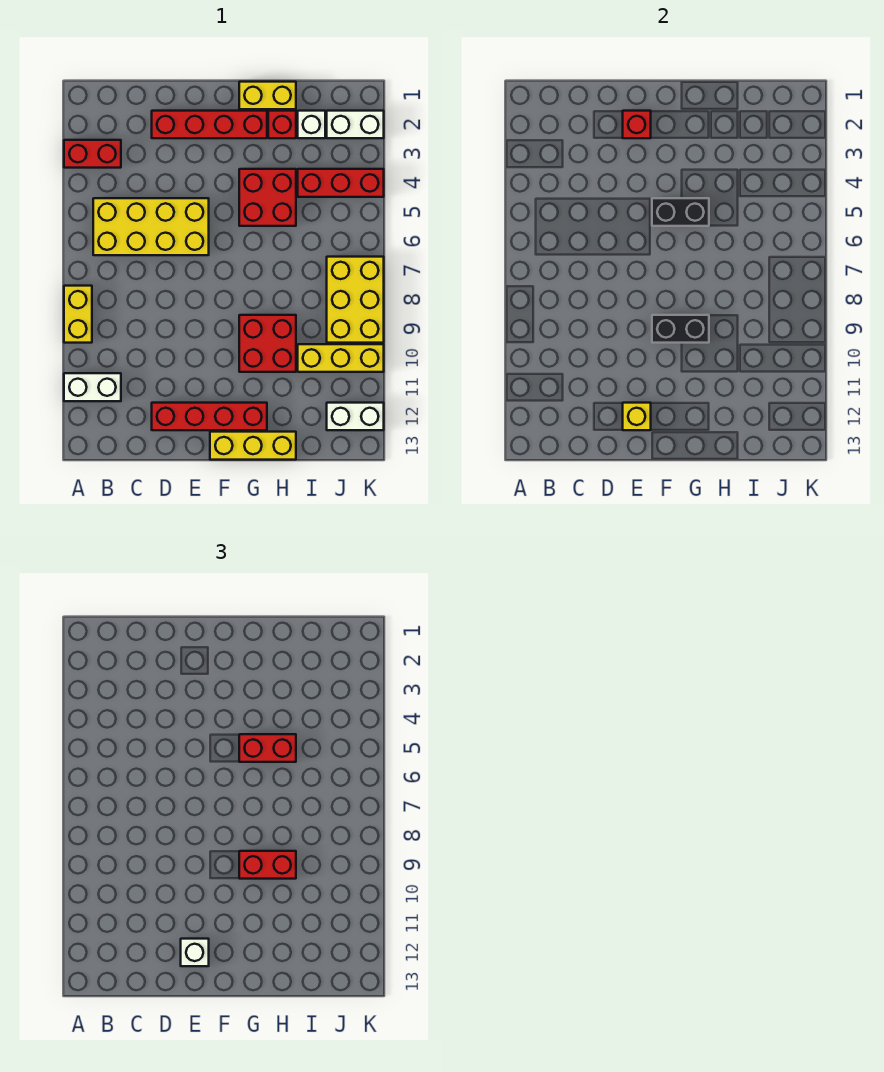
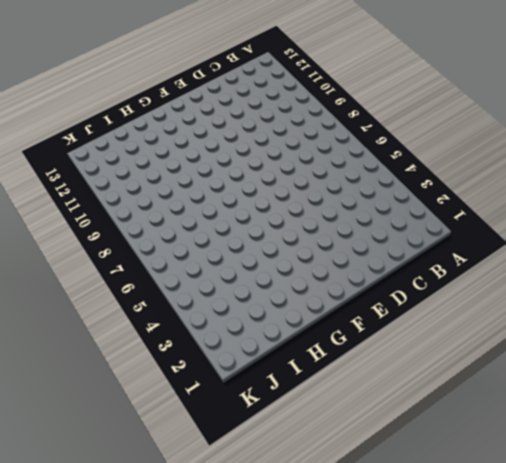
none -> red 1x2 brick [64,140,121,168]
none -> yellow 1x2 brick [64,286,92,343]
none -> white 1x2 brick [64,373,121,401]

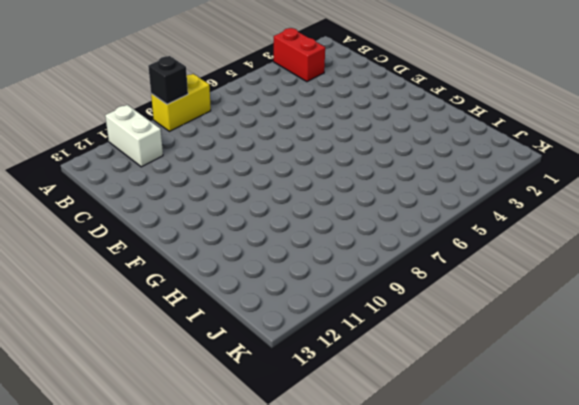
black 1x1 brick [148,56,188,104] -> none
none -> yellow 2x4 brick [93,198,209,255]
none -> red 1x4 brick [152,111,267,138]
none -> red 1x4 brick [152,403,267,430]

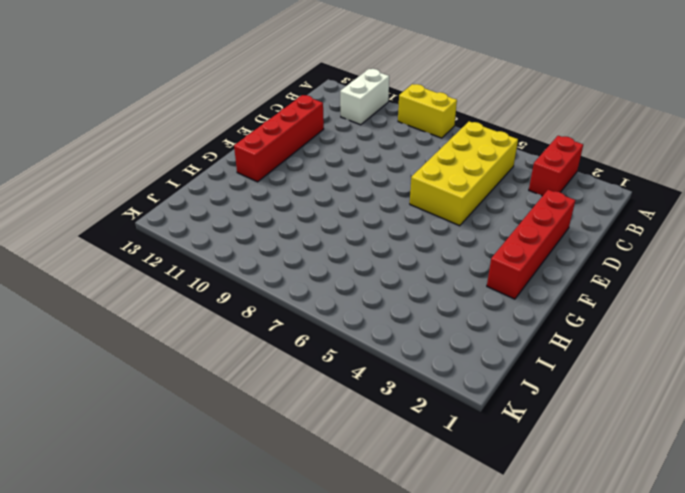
none -> yellow 1x3 brick [210,432,296,460]
none -> yellow 1x2 brick [239,82,296,109]
none -> red 2x2 brick [239,169,296,226]

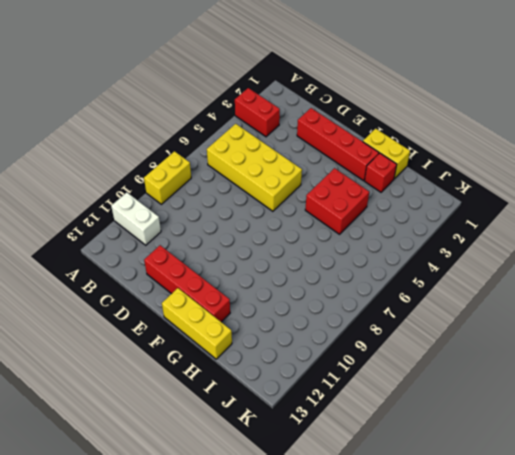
none -> red 2x2 brick [239,315,296,372]
none -> white 1x1 brick [298,111,325,138]
none -> red 1x3 brick [298,169,384,197]

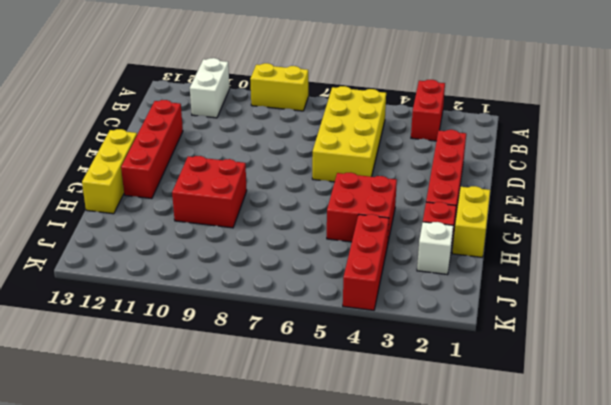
none -> yellow 1x3 brick [298,344,384,372]
none -> white 1x2 brick [327,111,384,138]
none -> yellow 2x3 brick [327,257,384,343]

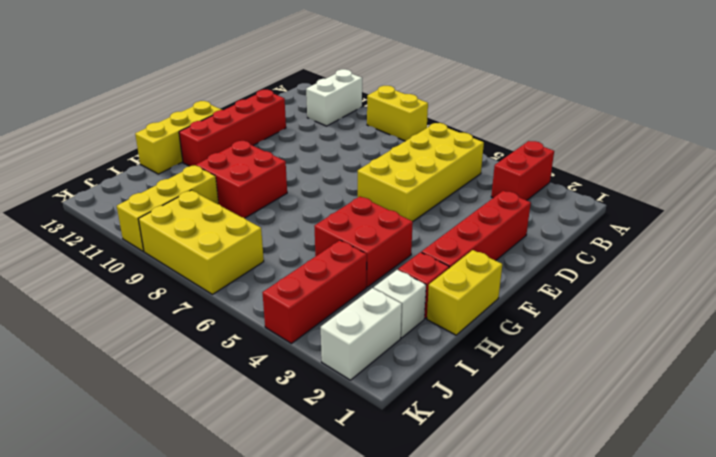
none -> white 1x2 brick [327,403,384,430]
none -> red 1x1 brick [623,111,651,138]
none -> yellow 1x1 brick [623,403,651,430]

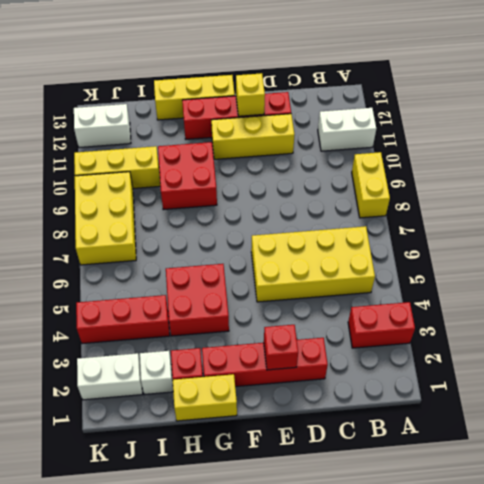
yellow 1x3 brick [211,114,294,159] -> none
none -> black 1x2 brick [652,198,709,226]
none -> black 1x2 brick [652,315,709,343]
none -> white 1x1 brick [181,939,209,966]

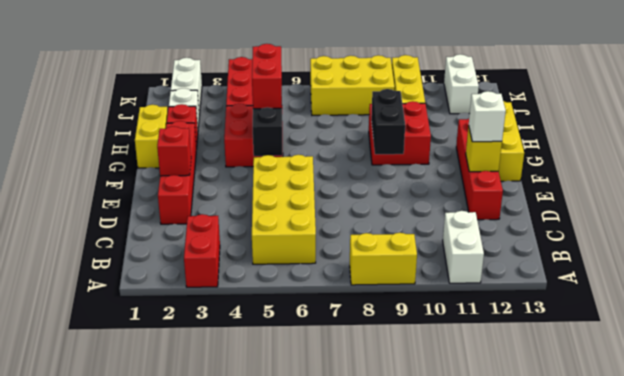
none -> red 1x2 brick [239,851,296,879]

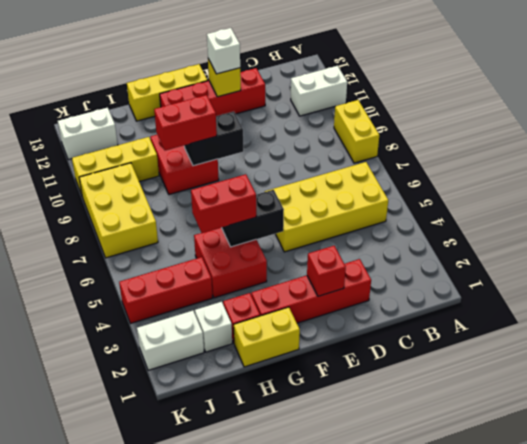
none -> red 1x2 brick [64,140,121,168]

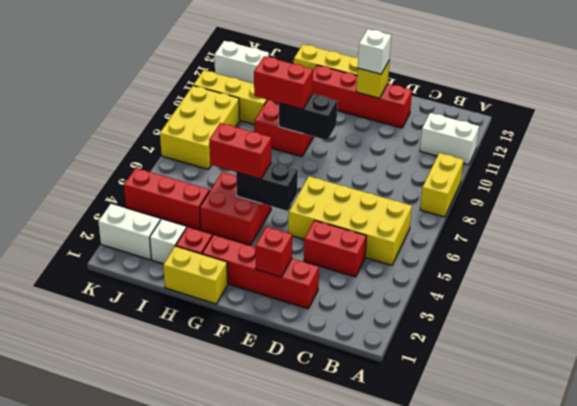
red 1x2 brick [304,220,367,277] -> red 1x2 brick moved to [64,140,121,168]

